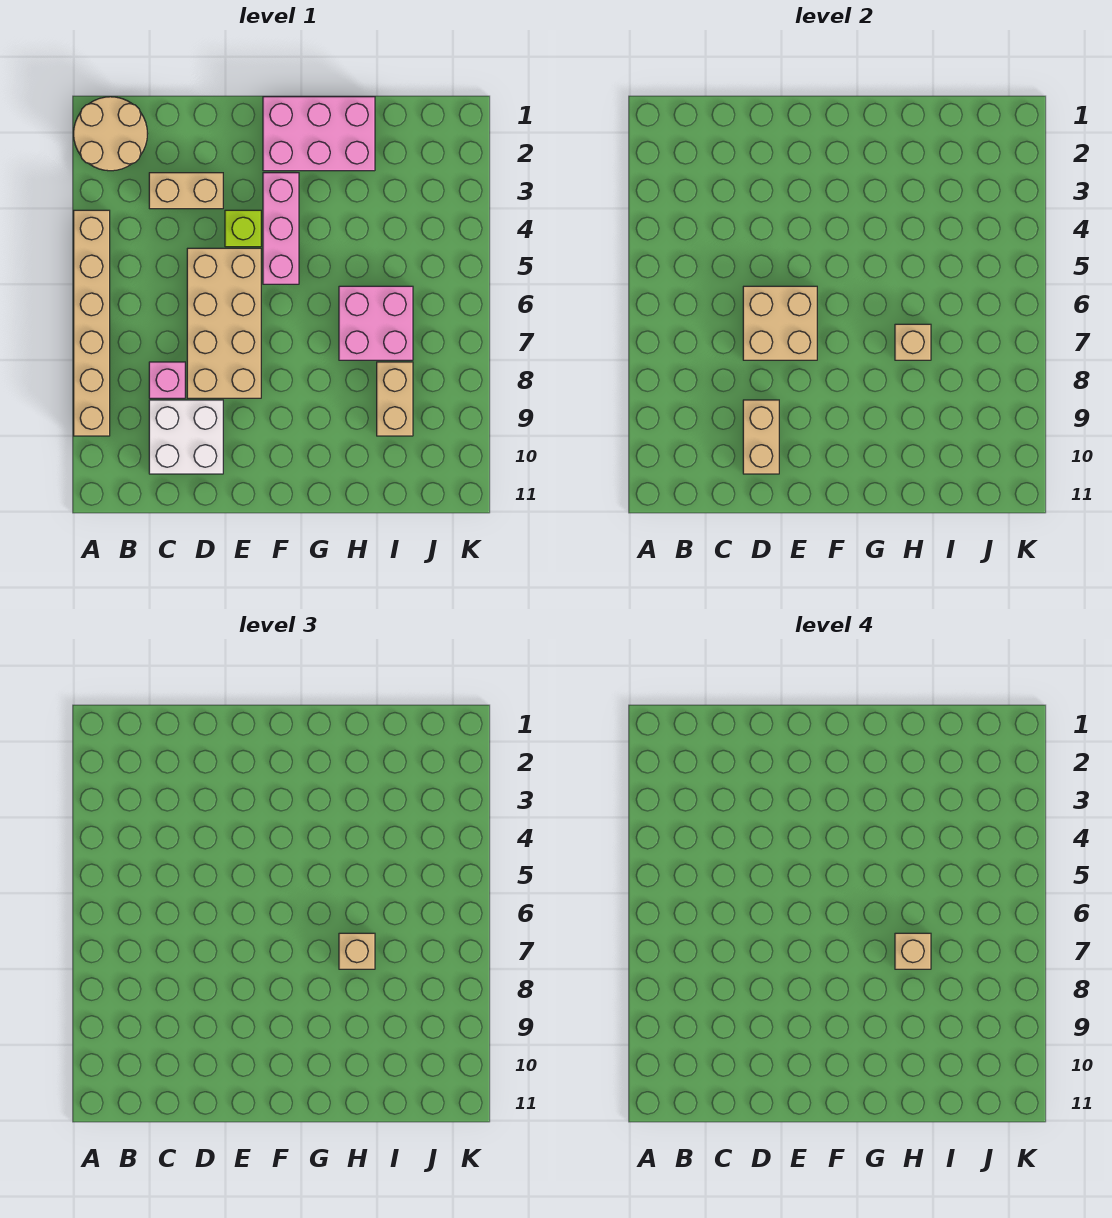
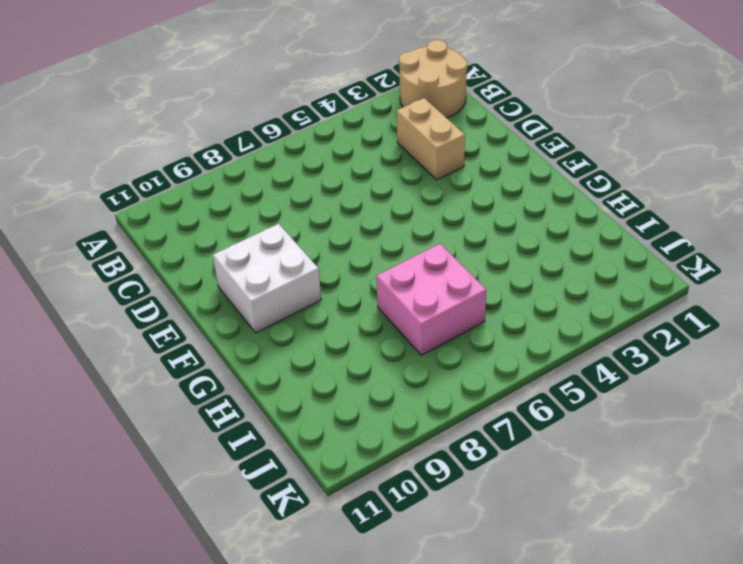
white 2x2 brick [213,224,321,333] -> white 2x2 brick moved to [149,400,223,474]
none -> tan 1x6 brick [74,210,110,436]
none -> pink 1x1 brick [149,362,185,398]
none -> tan 2x4 brick [187,248,261,398]

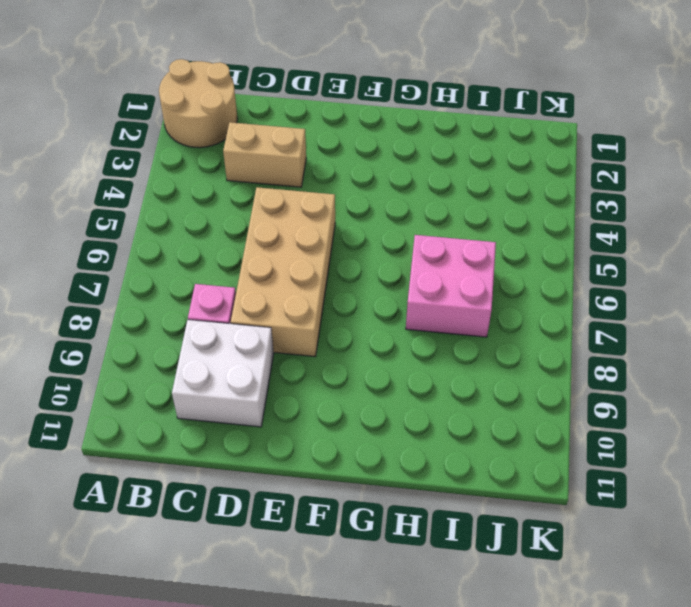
none -> tan 1x6 brick [74,210,110,436]
none -> lime 1x1 brick [225,210,261,247]
none -> pink 2x3 brick [263,97,375,171]

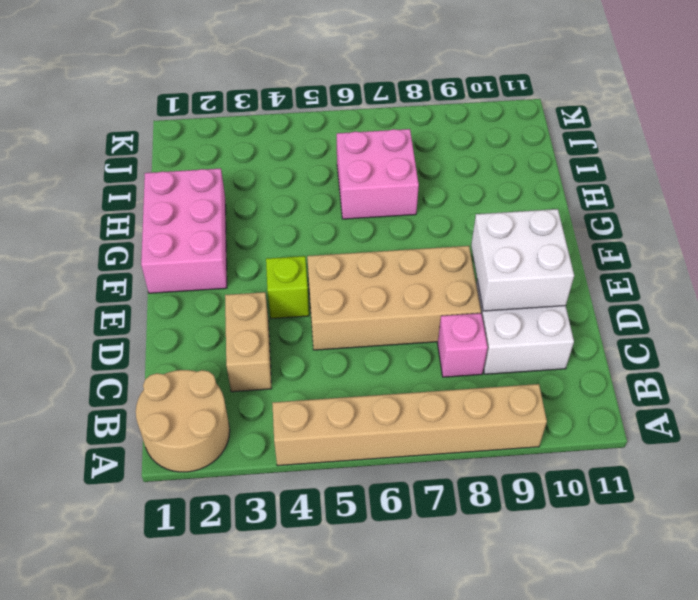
white 2x2 brick [471,209,574,311] -> tan 1x2 brick [743,400,779,474]
none -> pink 1x3 brick [263,173,299,284]
none -> tan 1x2 brick [377,362,413,436]
none -> tan 2x2 brick [743,286,817,360]

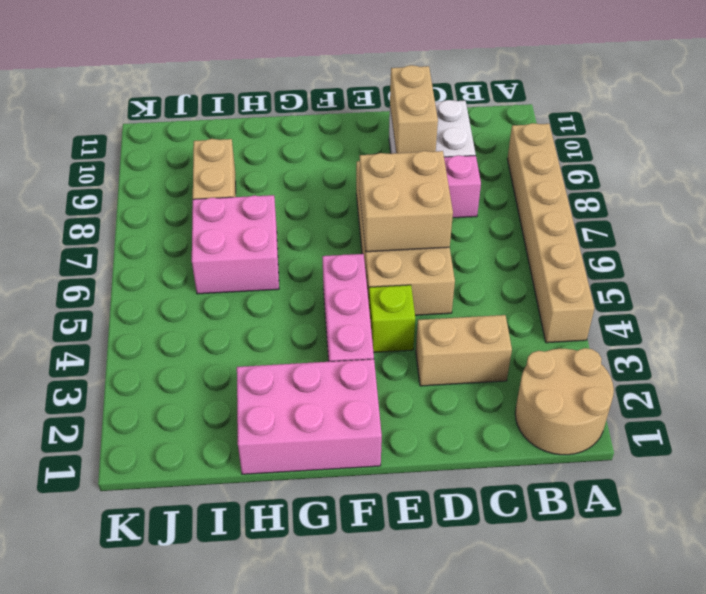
none -> tan 1x1 brick [895,324,931,360]
none -> tan 1x1 brick [339,933,375,969]
none -> tan 1x1 brick [895,933,931,969]

